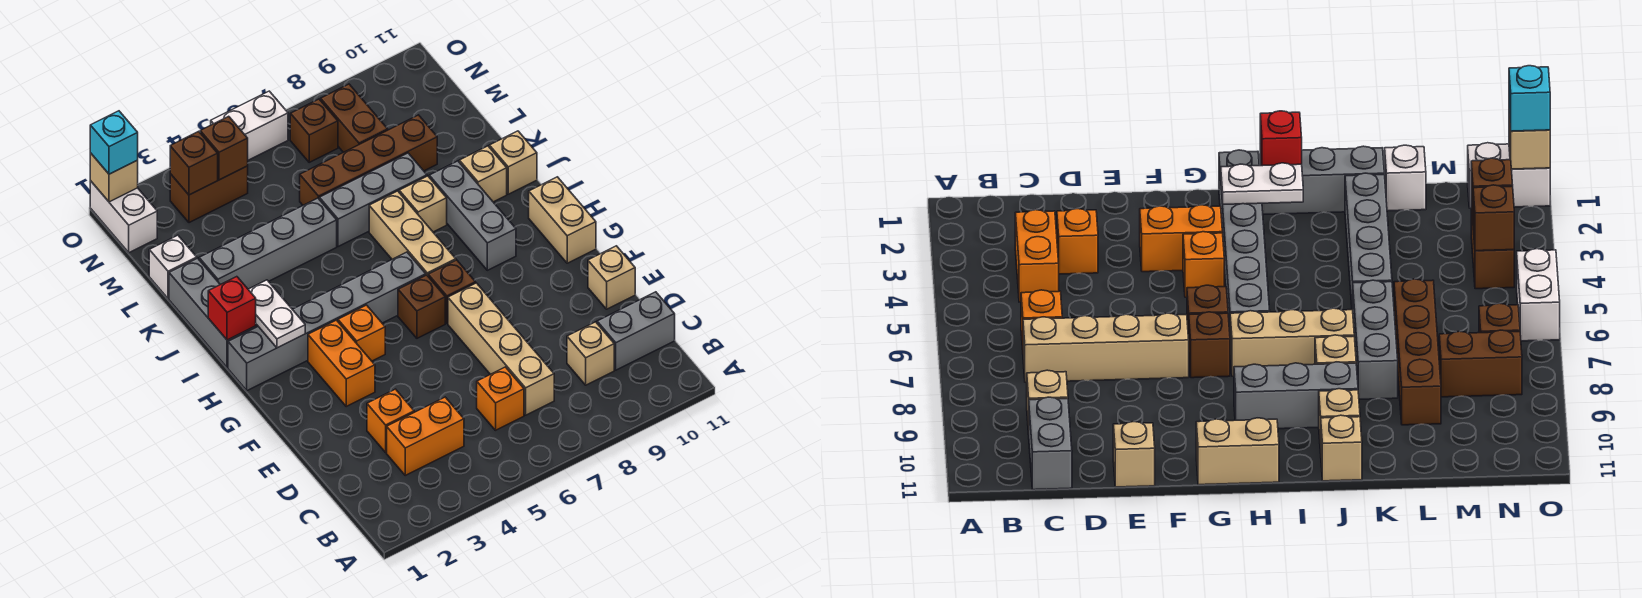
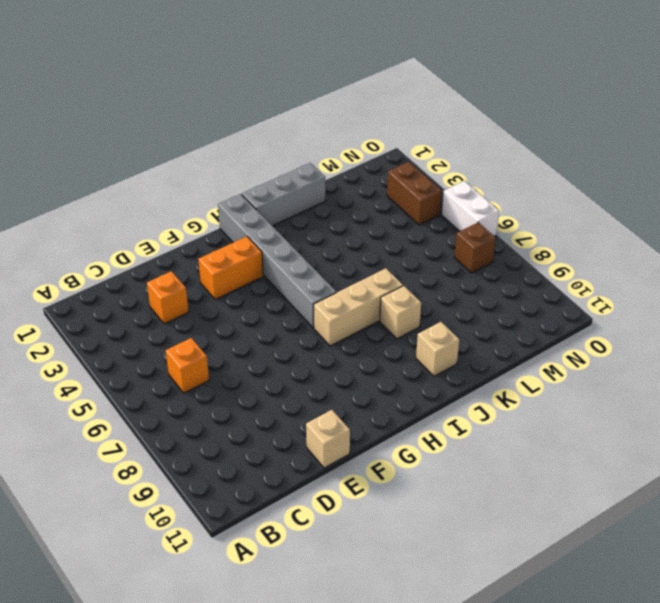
none -> orange 1x2 brick [387,397,464,475]
none -> tan 1x4 brick [448,283,554,415]
none -> tan 1x1 brick [567,322,614,385]
none -> grey 1x2 brick [597,292,675,370]

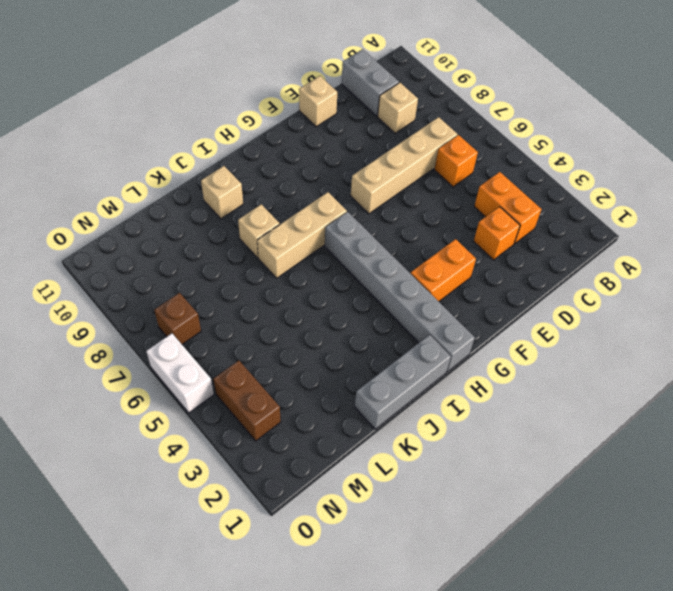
none -> orange 1x1 brick [338,305,385,361]
none -> brown 1x1 brick [398,275,445,338]
none -> brown 1x1 brick [428,260,476,323]
none -> tan 1x2 brick [529,177,596,263]

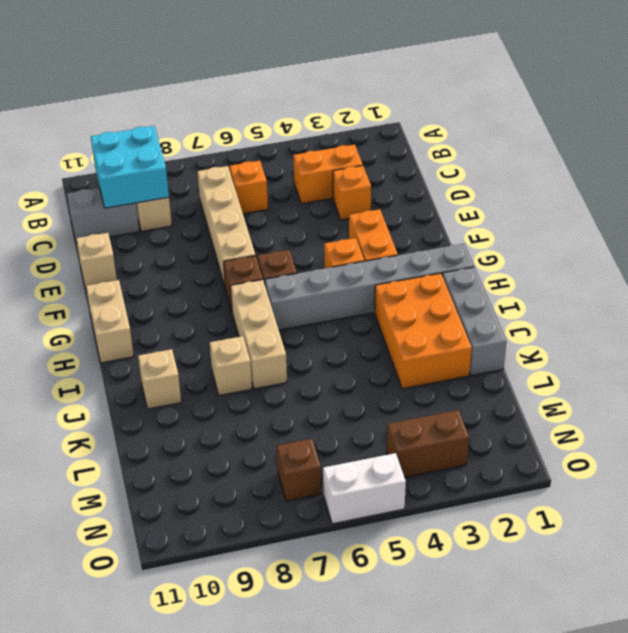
cyan 2x2 brick [91,126,169,208] -> none
orange 2x3 brick [375,273,472,389] -> grey 1x4 brick [199,198,337,289]
none -> grey 1x3 brick [429,161,516,270]
none -> tan 1x1 brick [489,131,537,194]
none -> grey 1x3 brick [319,153,427,247]
none -> white 1x1 brick [149,235,197,299]

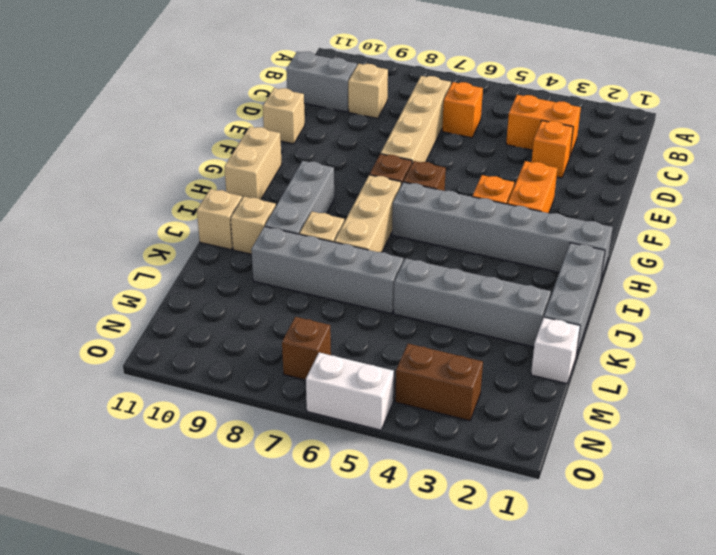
grey 1x4 brick [251,227,403,314] -> grey 1x3 brick [319,153,427,247]
none -> brown 1x4 brick [300,115,437,205]
none -> brown 1x2 brick [321,84,388,152]
none -> white 1x2 brick [90,181,157,253]
none -> white 1x2 plate [248,280,305,348]

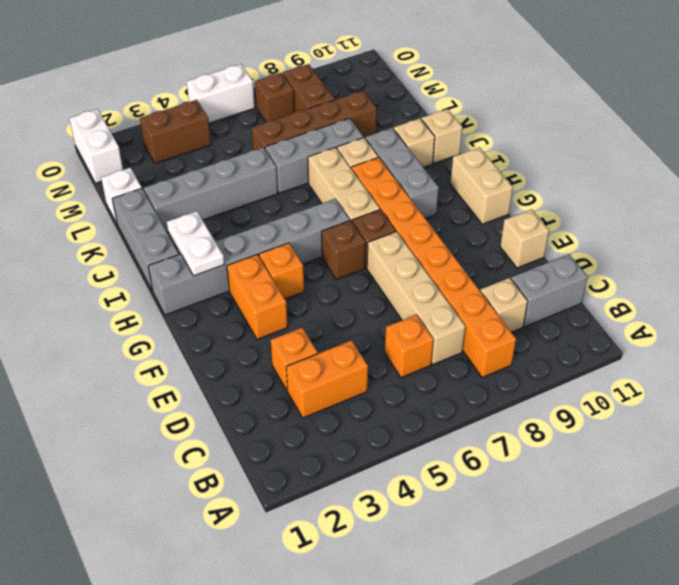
orange 1x8 brick [351,157,516,378] -> none
none -> red 1x1 brick [208,277,256,340]
none -> brown 1x1 brick [170,131,218,195]
none -> brown 1x1 brick [200,116,248,180]
none -> tan 1x1 brick [90,153,138,202]

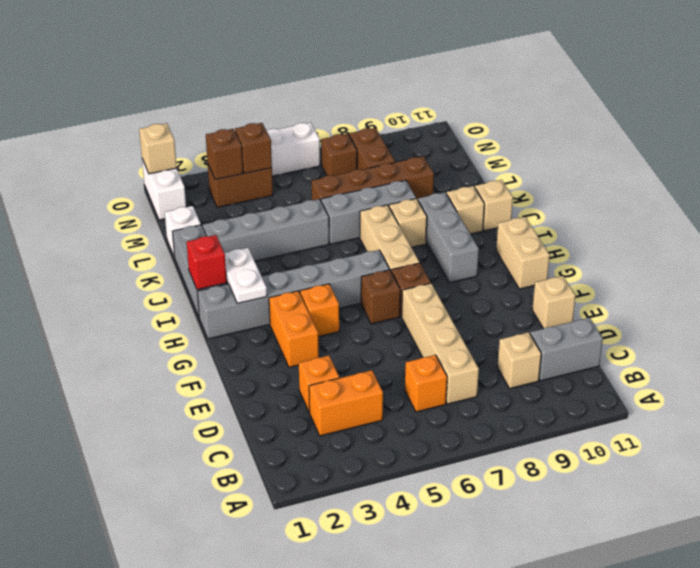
none -> cyan 1x1 brick [90,111,138,174]

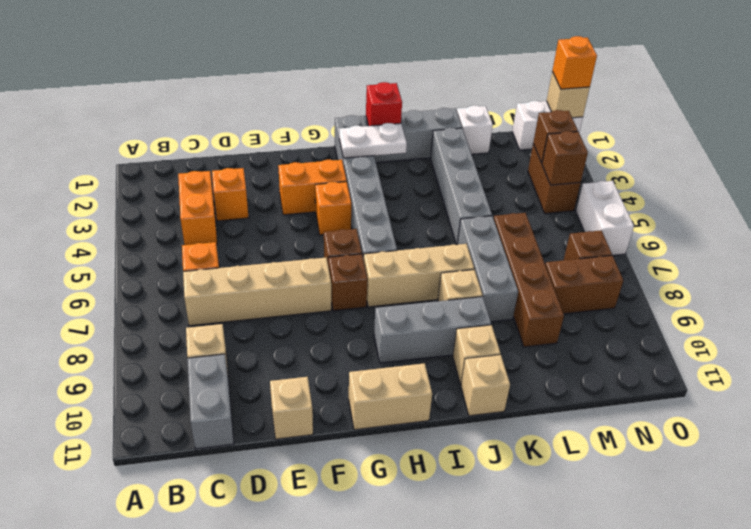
orange 1x1 brick [552,36,597,89] -> cyan 1x1 brick [90,111,138,174]

